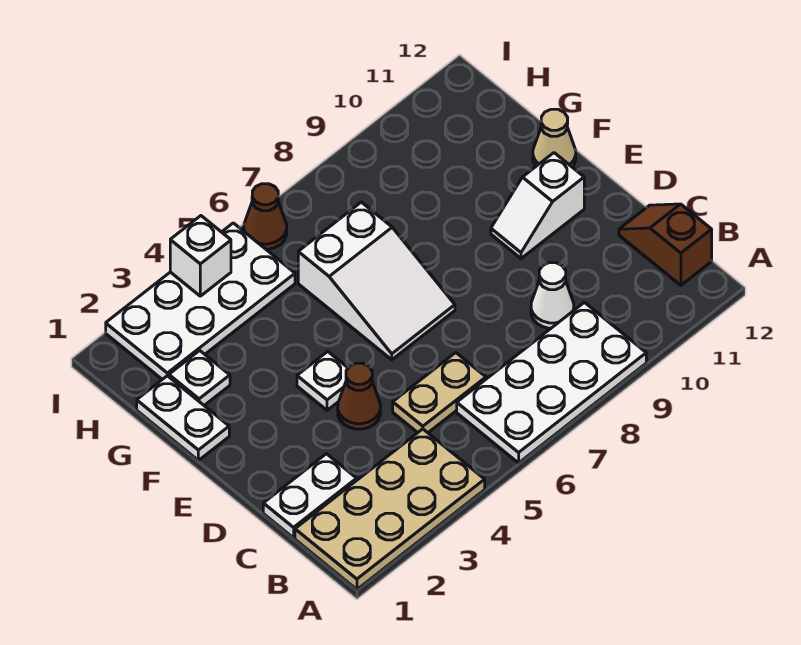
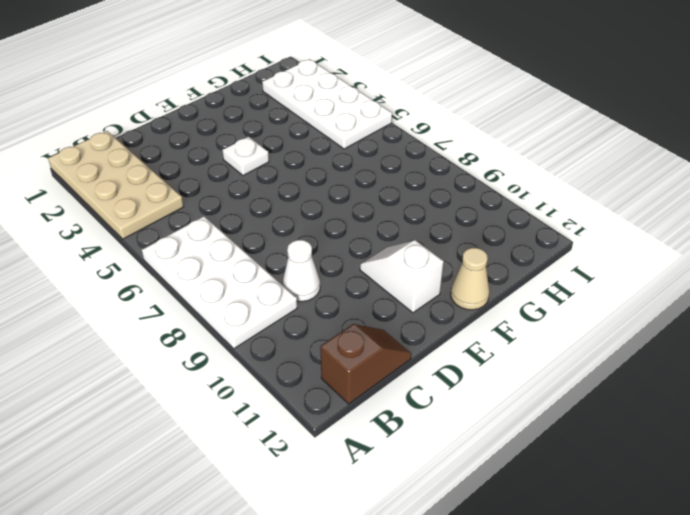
none -> white 1x2 plate [263,454,357,538]
none -> tan 1x2 plate [393,353,486,433]
none -> brown 1x1 cone [338,363,380,429]

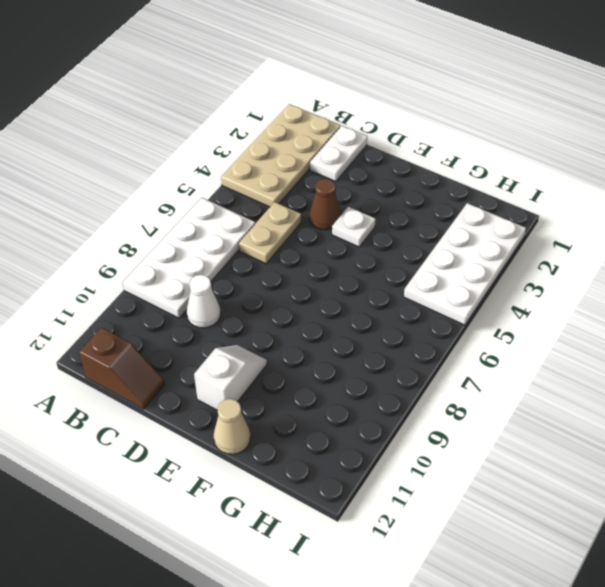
none -> white 2x3 slope [298,202,455,360]
none -> white 1x2 plate [137,376,229,460]
none -> white 1x1 plate [169,350,230,405]

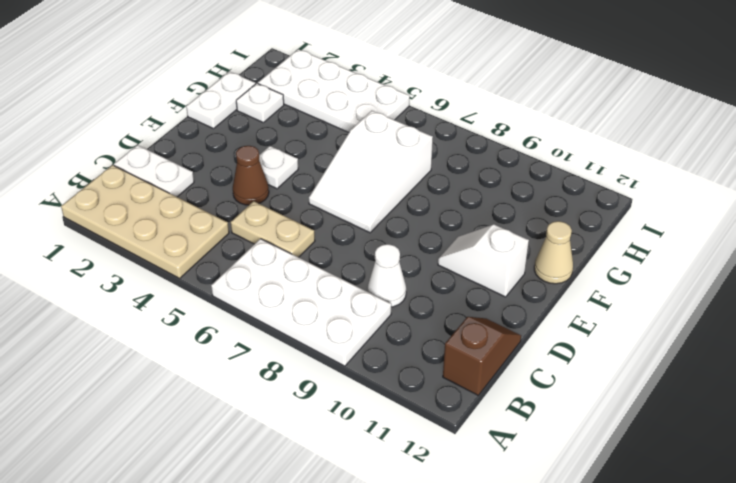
none -> brown 1x1 cone [244,184,287,249]
none -> white 1x1 brick [170,216,231,296]

